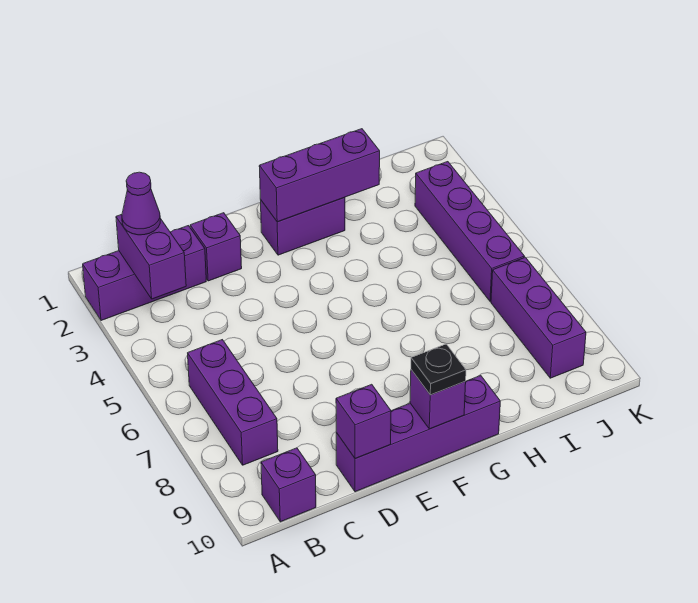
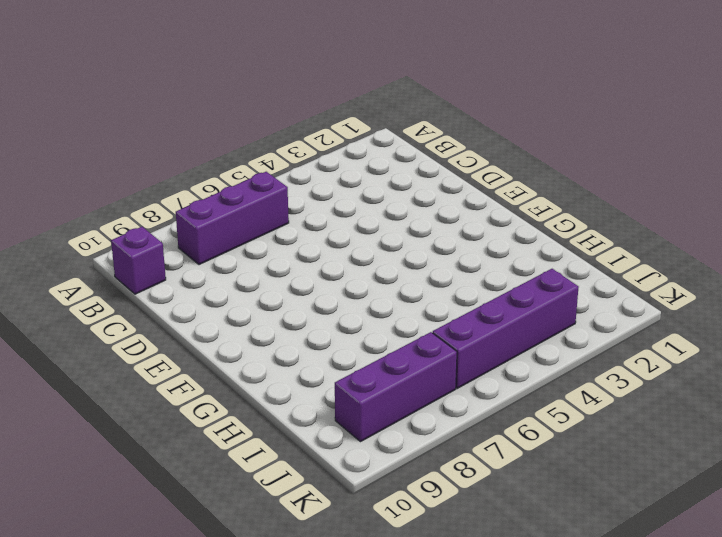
none -> purple 1x3 brick [83,226,206,321]
none -> purple 1x1 brick [190,213,242,281]
none -> purple 1x4 brick [336,375,500,492]

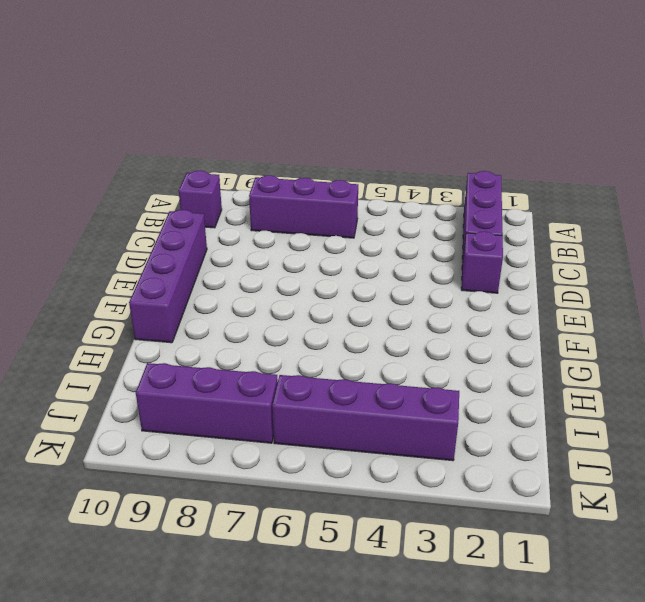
none -> purple 1x2 brick [261,197,345,255]
none -> purple 1x2 brick [116,214,186,299]
none -> purple 1x1 brick [336,384,391,459]

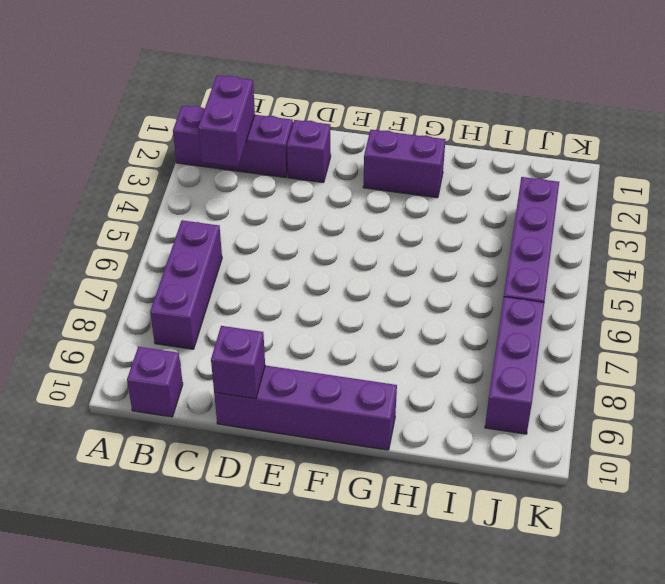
none -> purple 1x3 brick [259,129,380,222]
none -> purple 1x1 brick [410,370,466,429]
none -> purple 1x1 cone [122,172,160,235]

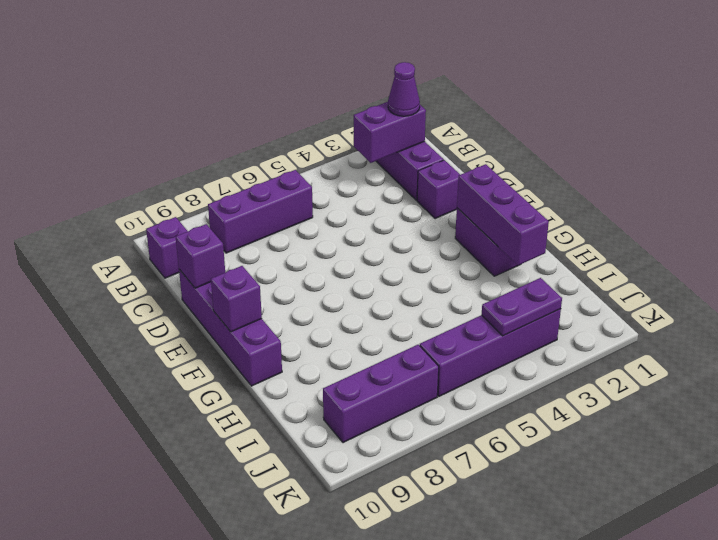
purple 1x2 plate [482,278,562,336] -> none
none -> black 1x1 plate [411,344,466,395]

